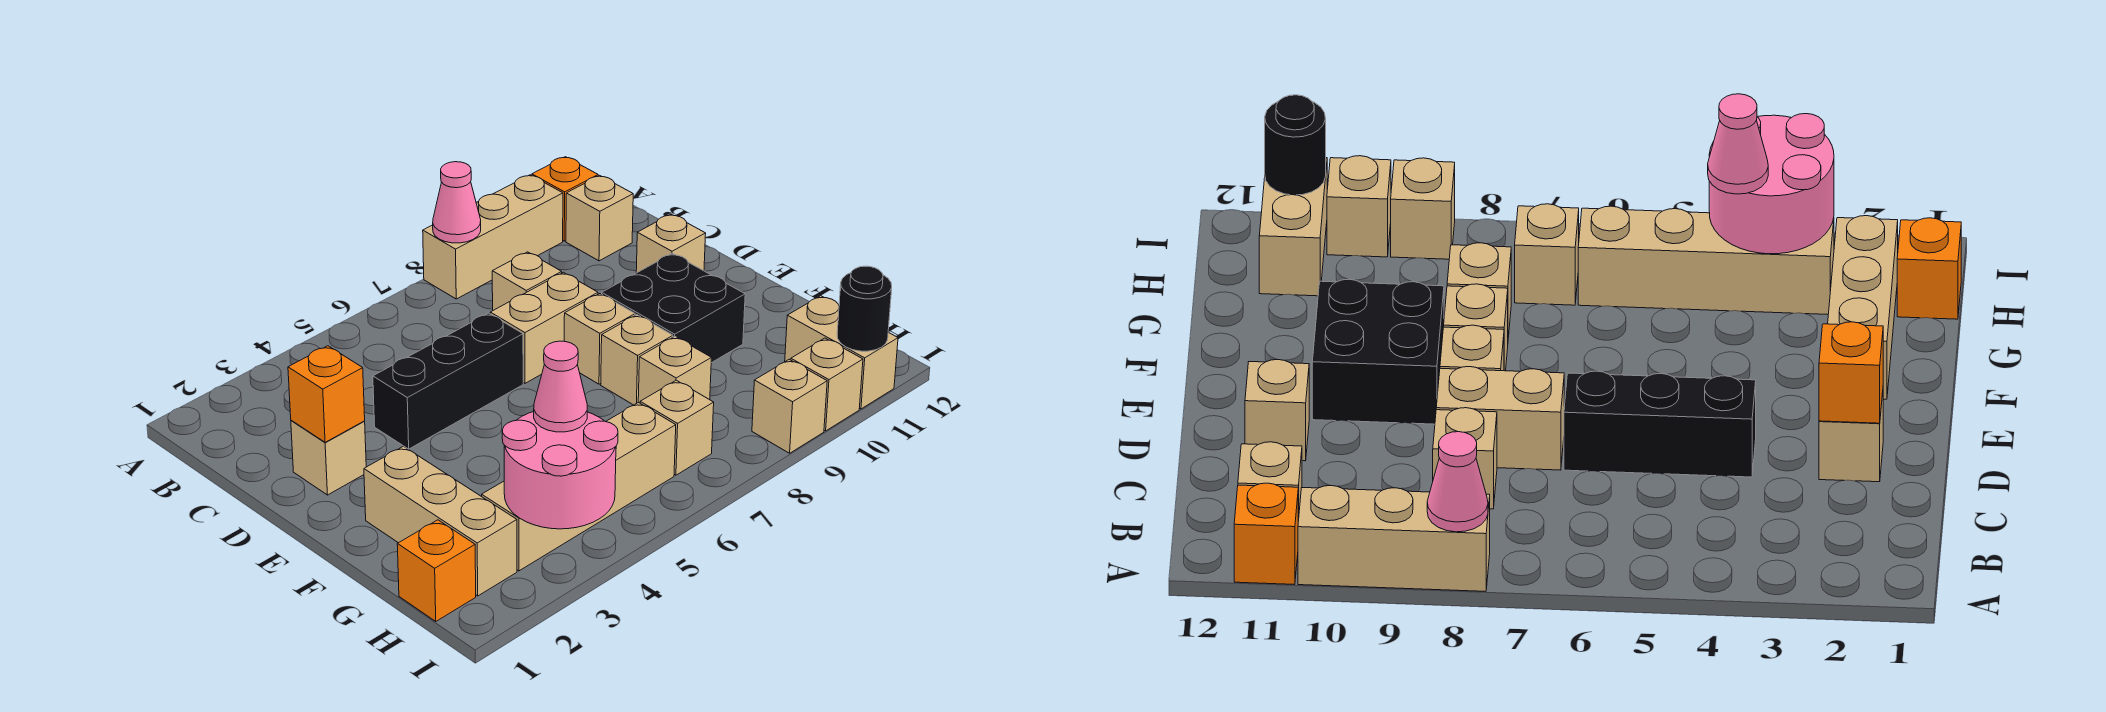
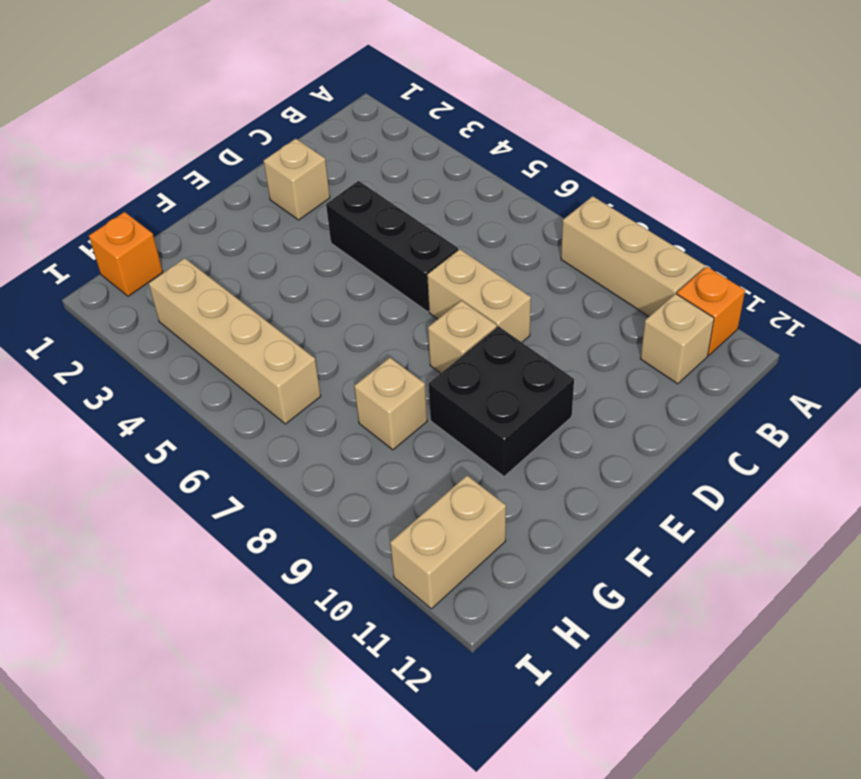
none -> tan 1x1 brick [492,252,562,310]
none -> tan 1x1 brick [636,214,706,273]
none -> tan 1x3 brick [364,446,517,596]

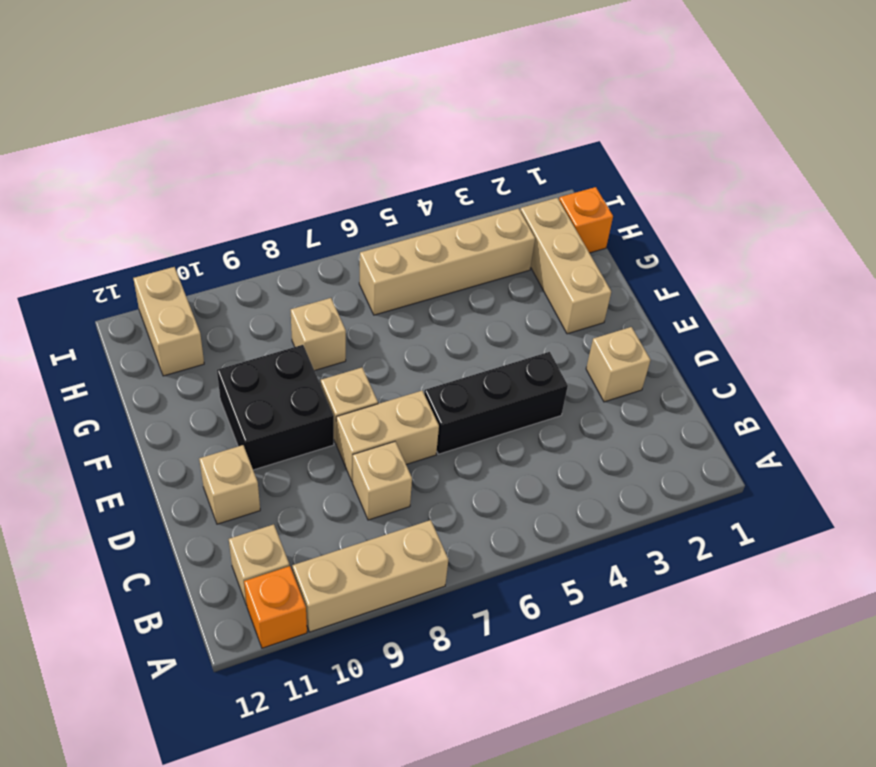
none -> tan 1x1 brick [601,315,673,405]
none -> tan 1x1 brick [640,380,714,475]
none -> tan 1x1 brick [752,359,827,453]

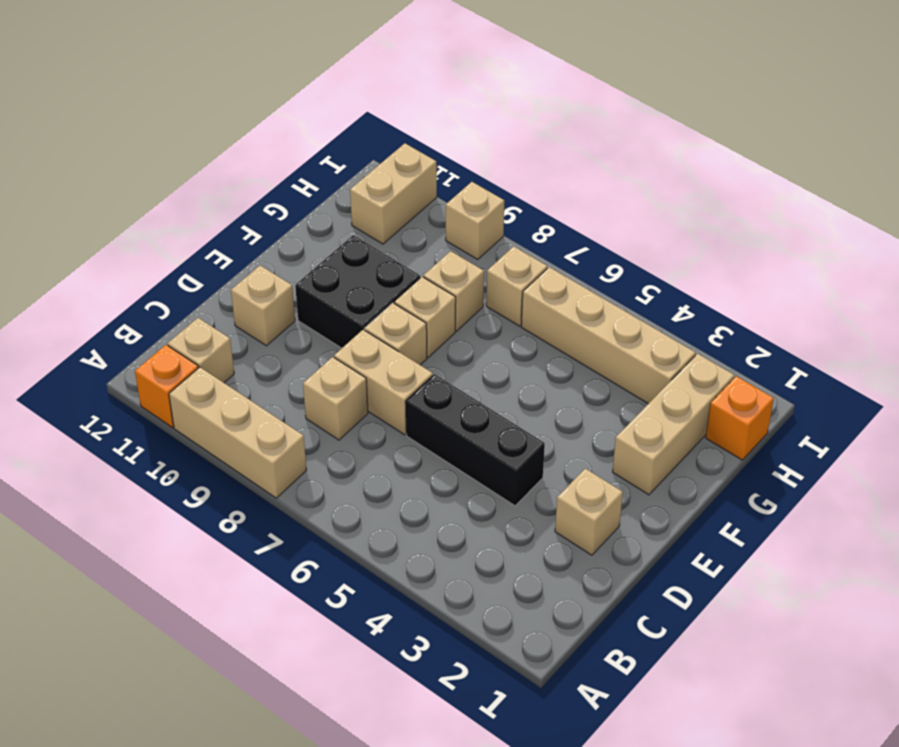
none -> tan 1x1 brick [791,338,863,431]
none -> pink 1x1 cone [433,162,481,243]
none -> orange 1x1 brick [288,346,365,442]

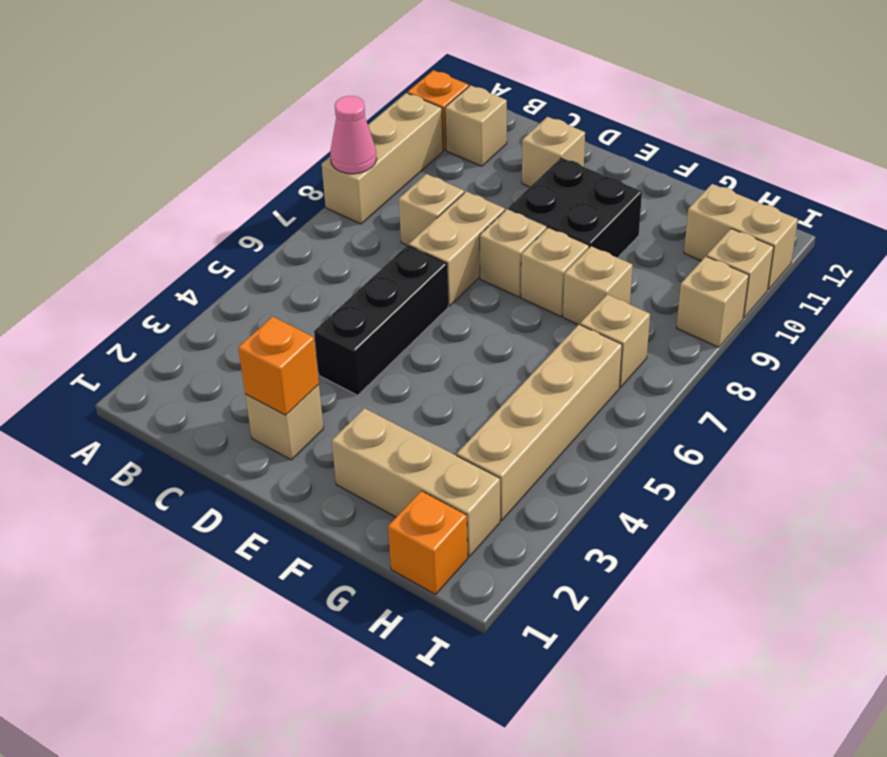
none -> pink 2x2 round brick [502,412,618,529]
none -> black 1x1 round brick [837,266,892,351]
none -> pink 1x1 cone [534,341,587,432]

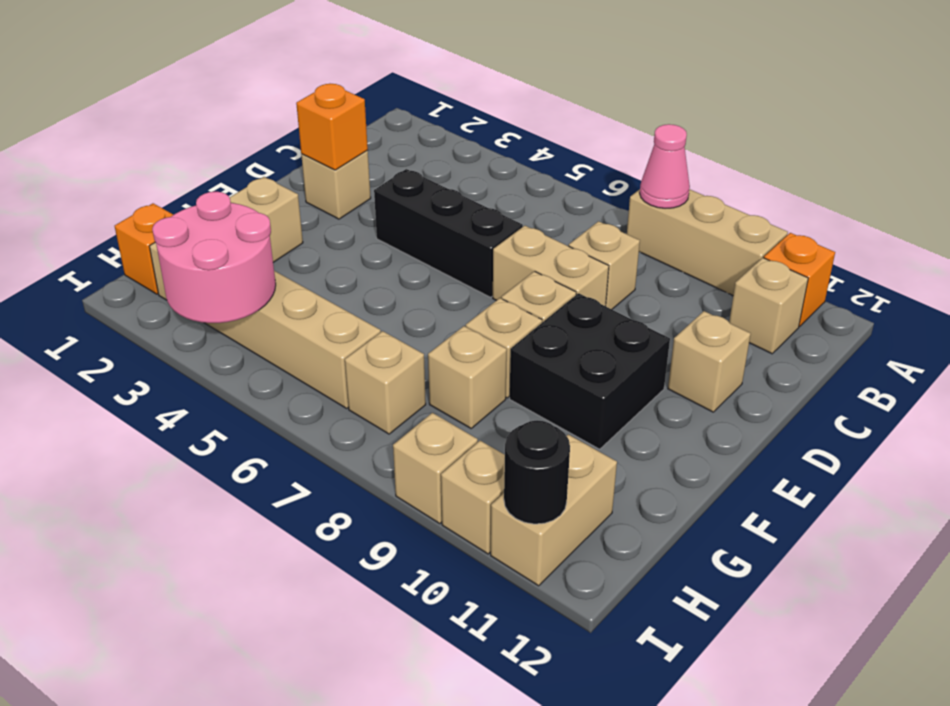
none -> pink 1x1 cone [534,341,587,432]

